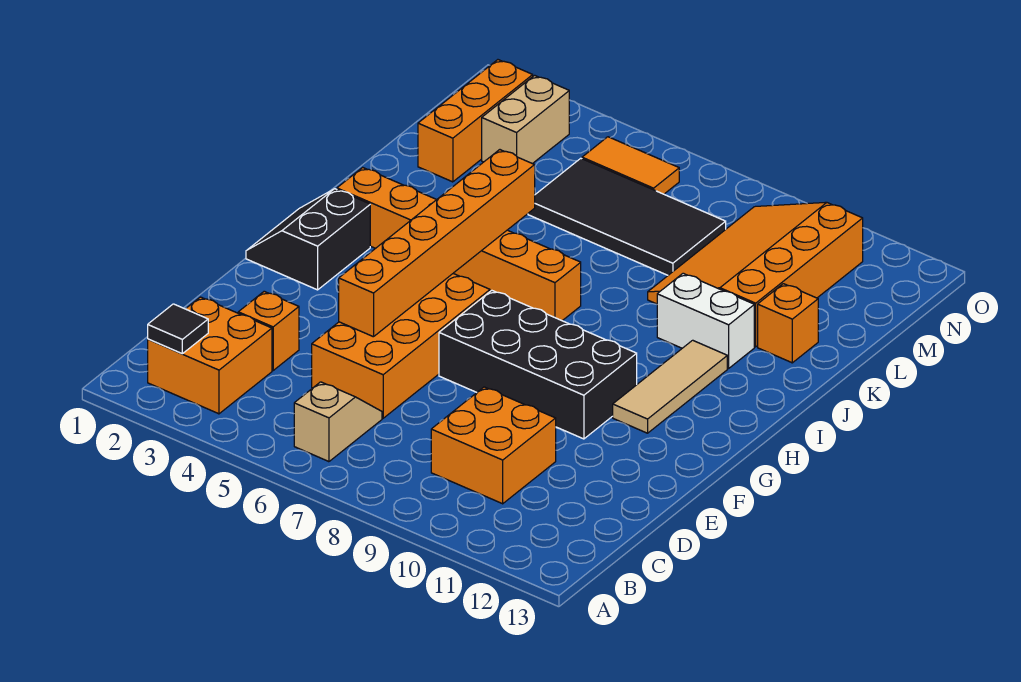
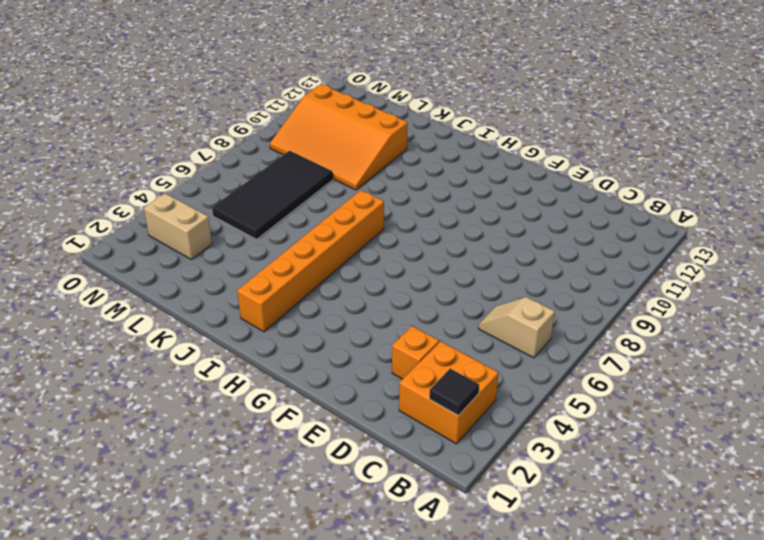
none -> orange 2x2 brick [431,387,556,504]
none -> orange 2x4 brick [312,274,490,418]
none -> black 2x4 brick [439,291,637,439]

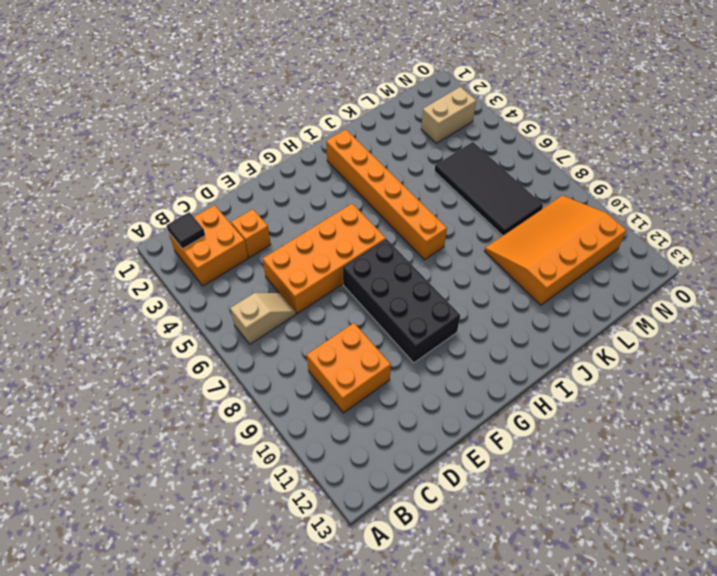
none -> black 2x2 slope [246,189,370,290]
none -> tan 1x3 tile [613,340,727,433]
none -> white 1x2 brick [657,273,754,368]

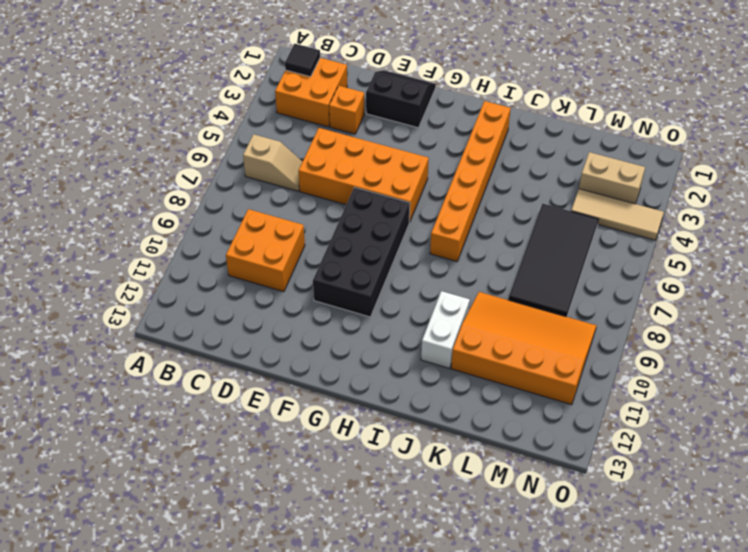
black 2x2 slope [366,70,436,128] -> black 2x2 slope moved to [246,189,370,290]
tan 1x3 tile [571,189,664,240] -> tan 1x3 tile moved to [613,340,727,433]
none -> orange 1x1 brick [758,284,818,363]
none -> orange 1x3 brick [418,60,533,182]
none -> orange 1x2 tile [582,137,679,194]

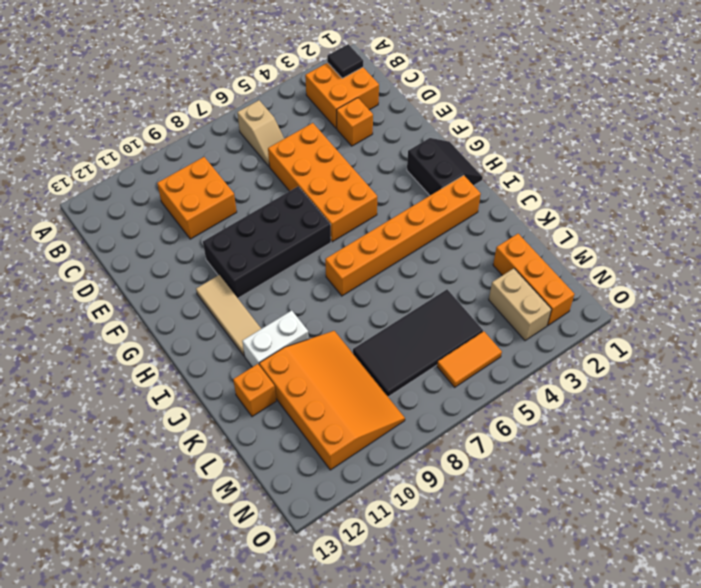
none -> orange 1x6 brick [339,150,535,337]

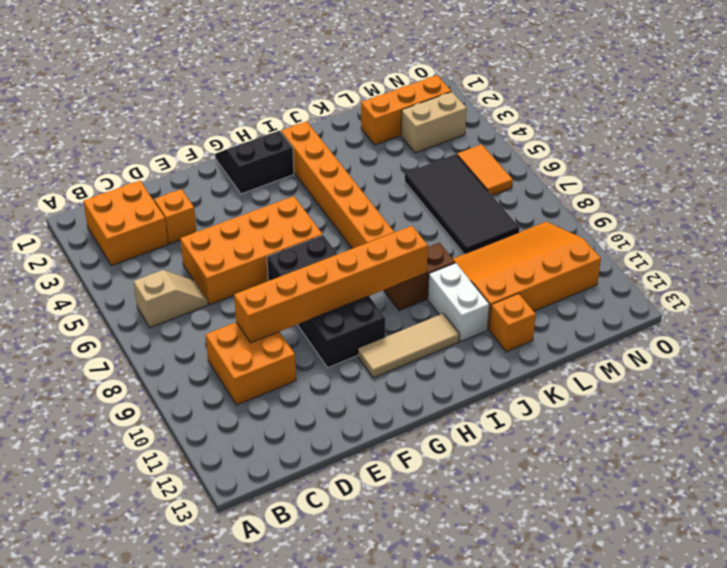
orange 1x6 brick [234,226,428,343] -> orange 1x6 brick moved to [339,150,535,337]
brown 1x2 brick [384,243,455,310] -> none
none -> black 1x1 tile [148,304,208,354]

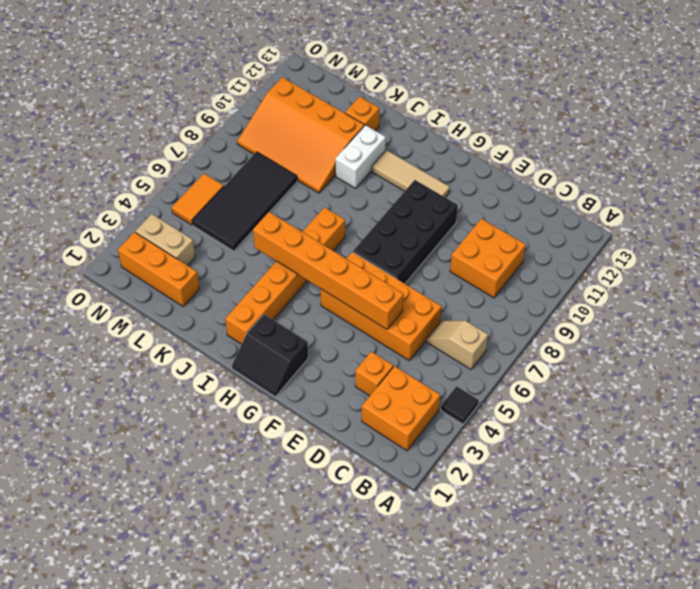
black 1x1 tile [441,386,479,424] -> black 1x1 tile moved to [148,304,208,354]

